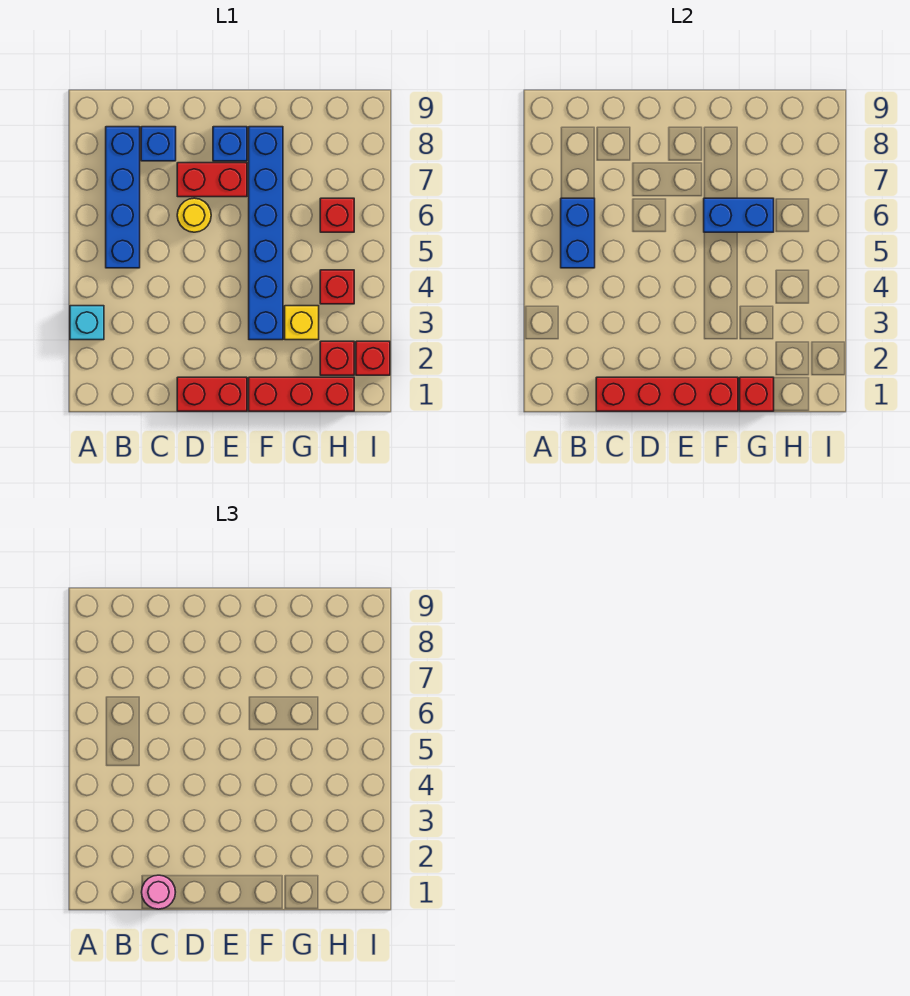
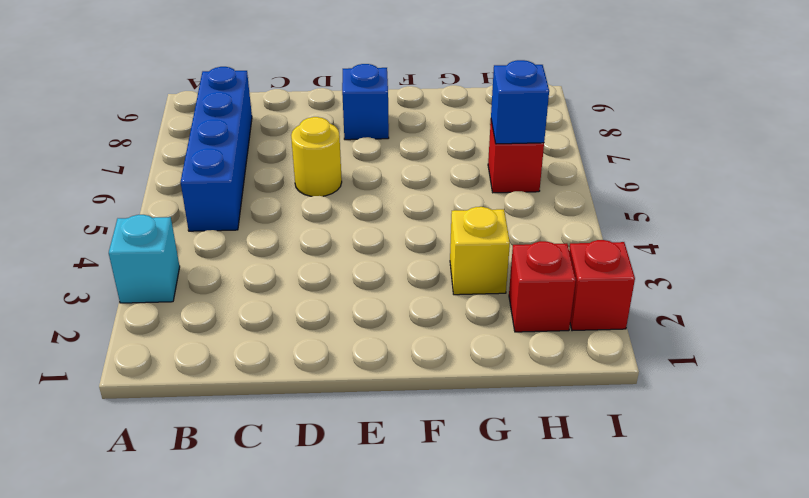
blue 1x1 brick [491,60,549,144] -> blue 1x1 brick moved to [141,127,176,161]
none -> red 1x2 brick [177,377,247,411]
none -> red 1x2 brick [177,163,247,197]
none -> red 1x3 brick [249,377,354,411]

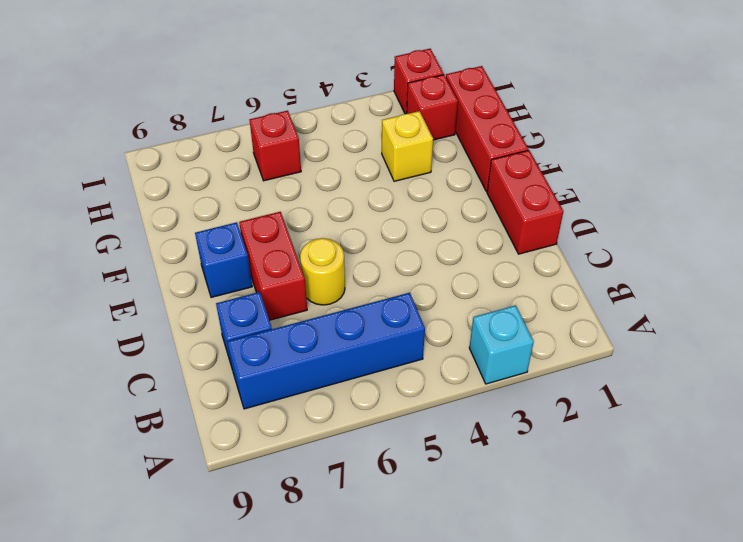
none -> blue 1x6 brick [249,127,283,340]
none -> red 1x1 brick [320,270,354,304]
none -> blue 1x2 brick [561,198,595,268]

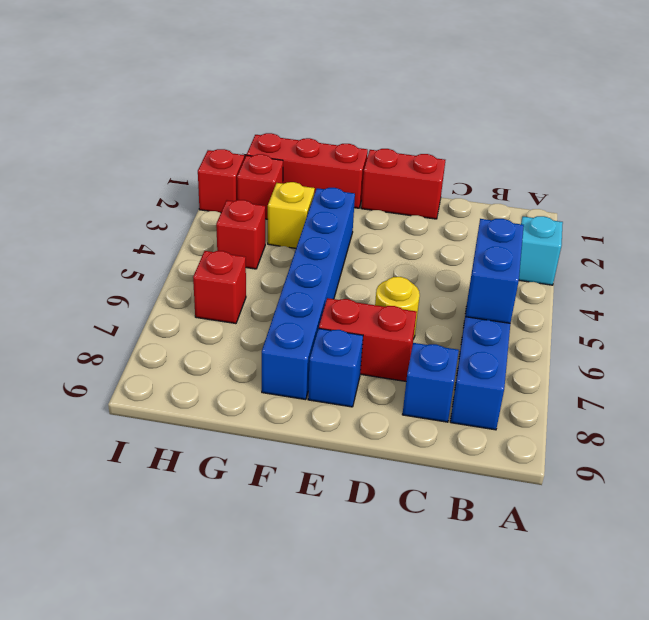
none -> red 1x4 brick [596,377,738,411]
none -> blue 1x2 brick [704,198,774,232]
none -> red 1x1 brick [740,377,774,411]

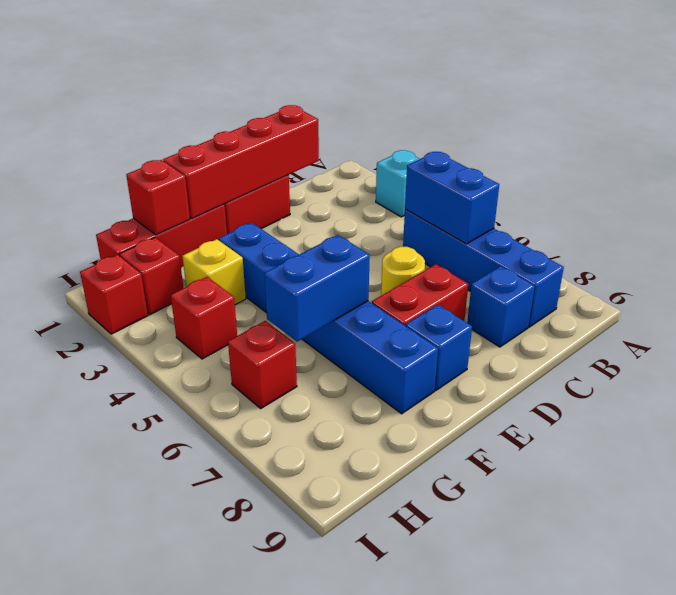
none -> pink 1x1 round brick [142,875,175,909]

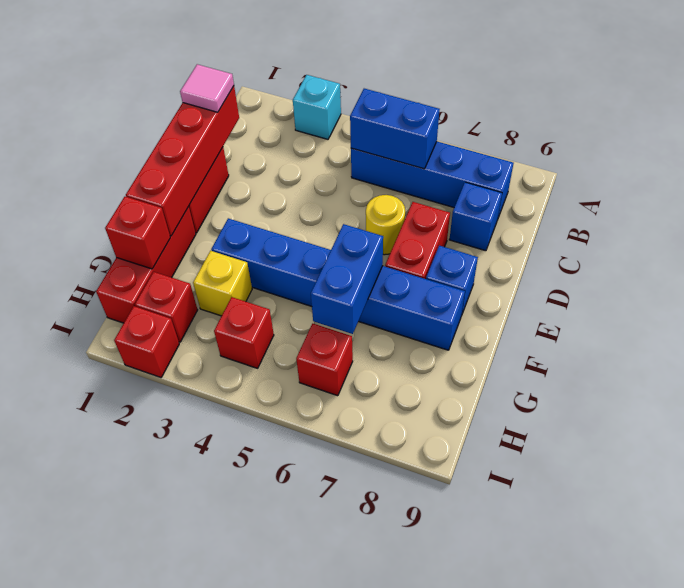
pink 1x1 tile [180,64,234,112] -> pink 1x1 round brick [142,875,175,909]

